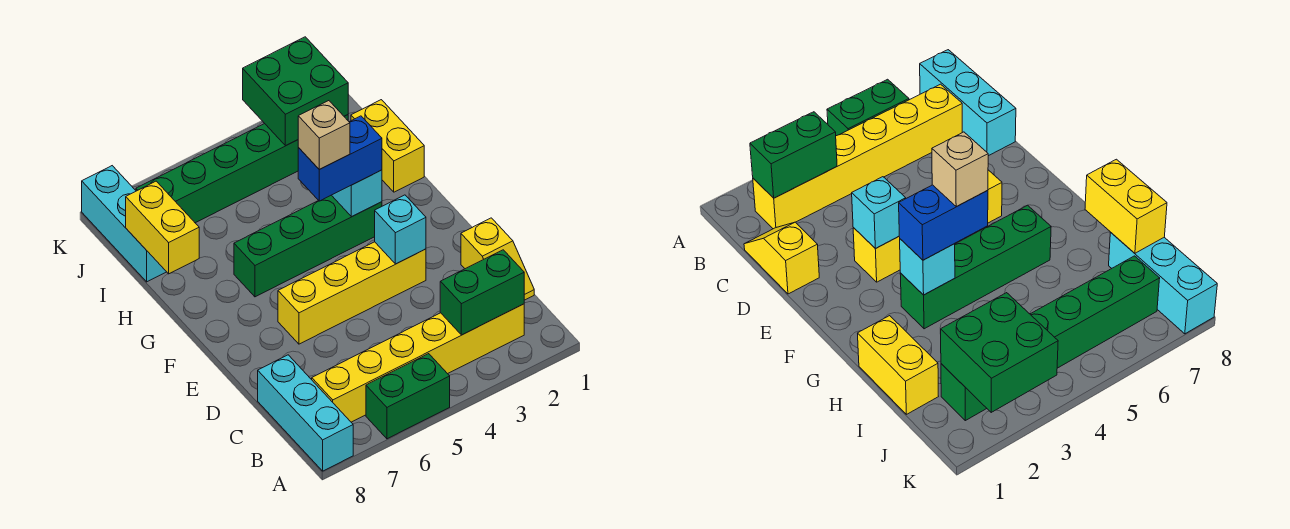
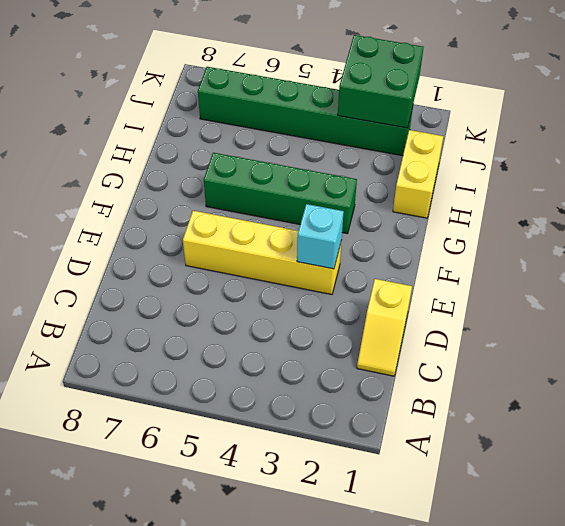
none -> green 1x2 brick [366,354,450,439]
none -> cyan 1x3 brick [258,355,353,471]
none -> yellow 1x6 brick [312,304,524,422]

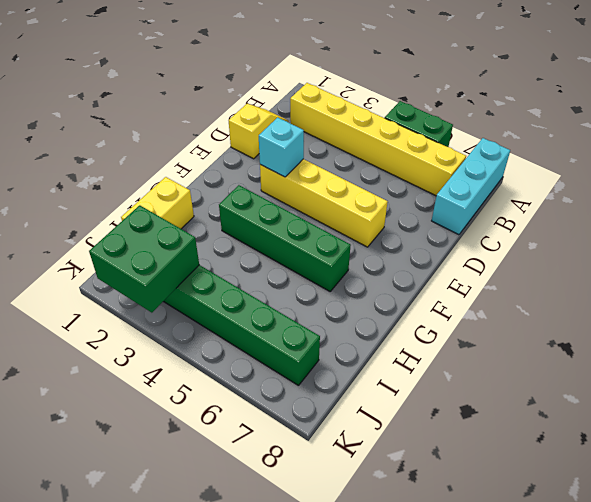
none -> cyan 1x3 brick [82,166,166,282]
none -> green 1x2 brick [440,250,524,335]
none -> cyan 1x1 brick [332,170,382,217]

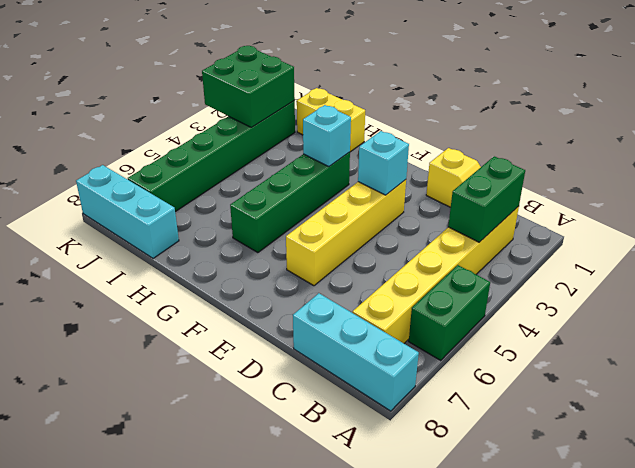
none -> yellow 1x2 brick [126,181,199,274]
none -> blue 1x2 brick [298,116,382,201]
none -> tan 1x1 brick [298,101,350,169]

